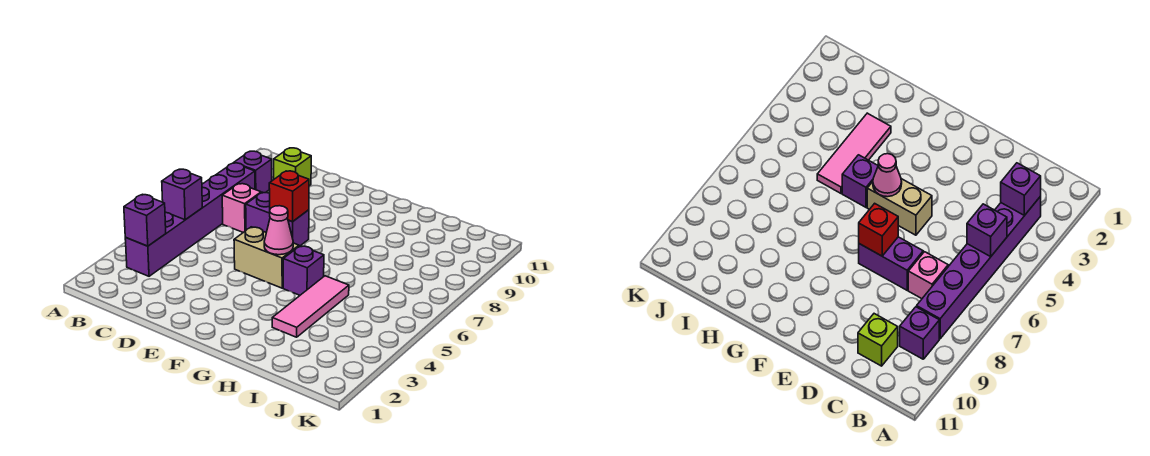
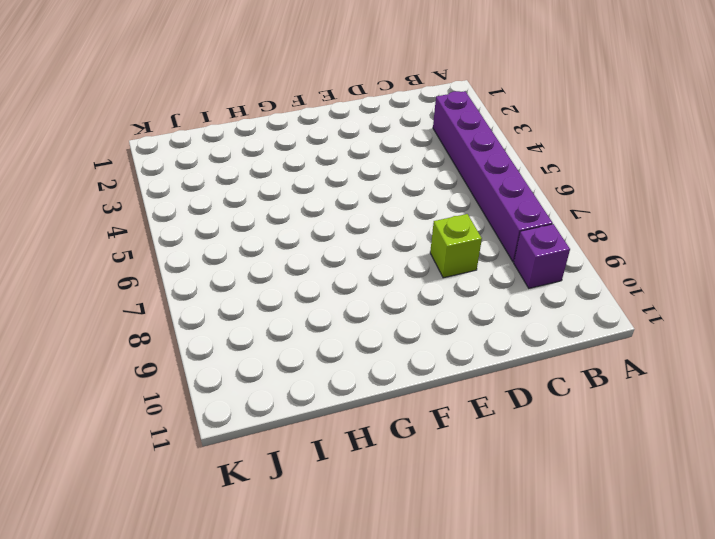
lime 1x1 brick [430,214,482,278] -> lime 1x1 brick moved to [274,148,311,186]
none -> pink 1x1 brick [222,184,261,232]
none -> purple 1x2 brick [246,192,309,246]
none -> tan 1x2 brick [234,227,299,288]

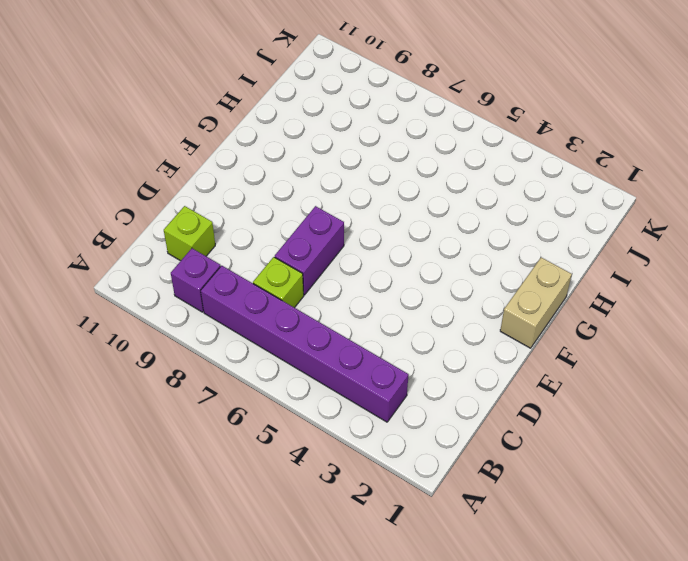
lime 1x1 brick [253,257,304,308] -> pink 1x1 brick [222,184,261,232]
tan 1x2 brick [500,257,572,348] -> tan 1x2 brick moved to [234,227,299,288]
none -> purple 1x1 brick [283,246,324,295]
none -> pink 1x3 tile [272,276,349,337]
none -> purple 1x1 brick [124,194,166,246]

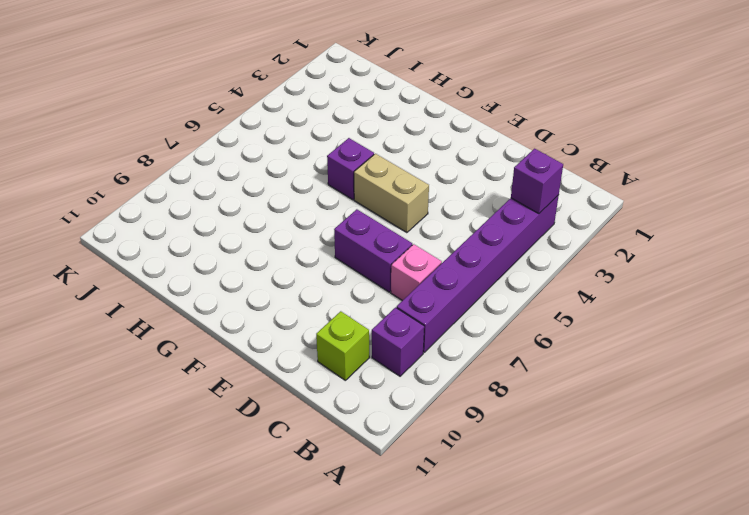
none -> pink 1x3 tile [272,276,349,337]
none -> purple 1x1 brick [162,169,202,220]
none -> red 1x1 brick [269,171,309,222]

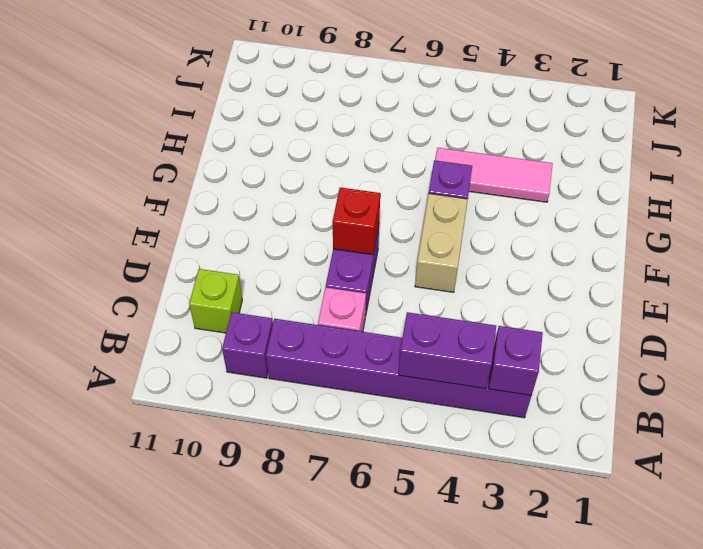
purple 1x2 brick [399,312,496,389] -> purple 1x1 brick [162,169,202,220]
none -> pink 1x1 cone [264,206,293,255]

